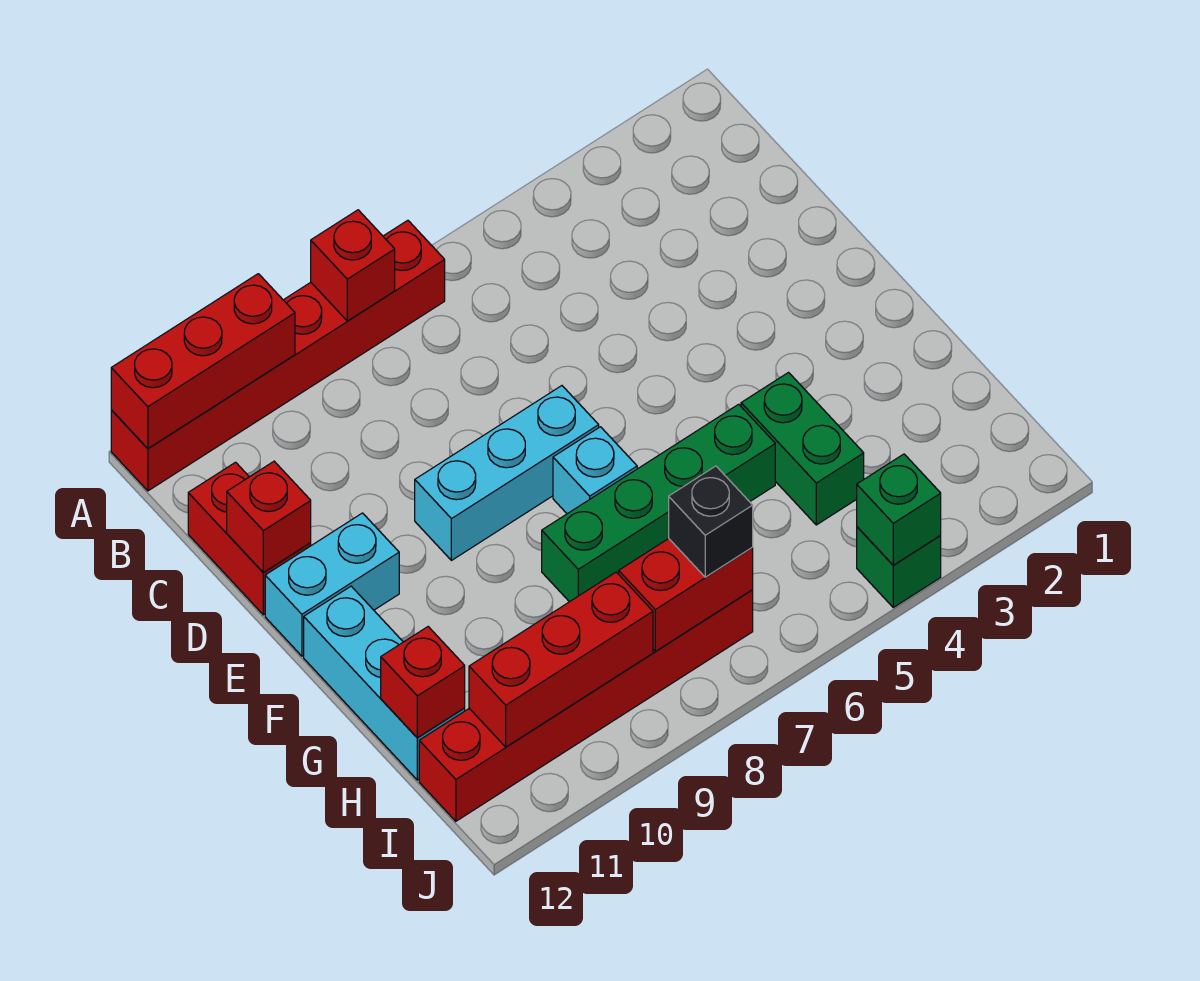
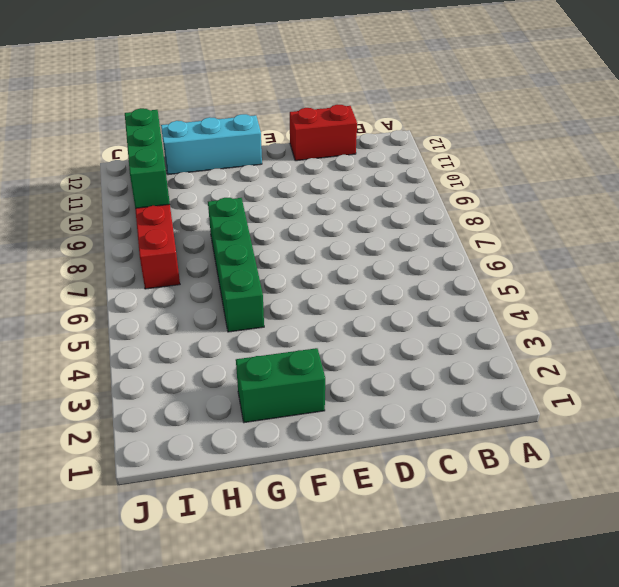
green 1x2 brick [236,348,325,423] -> green 1x2 brick moved to [741,373,864,525]
green 1x3 brick [125,108,170,208] -> red 1x3 brick [469,572,653,747]
none -> red 1x6 brick [111,220,445,491]
none -> cyan 1x3 brick [415,386,599,560]
none -> cyan 1x2 brick [265,513,399,656]

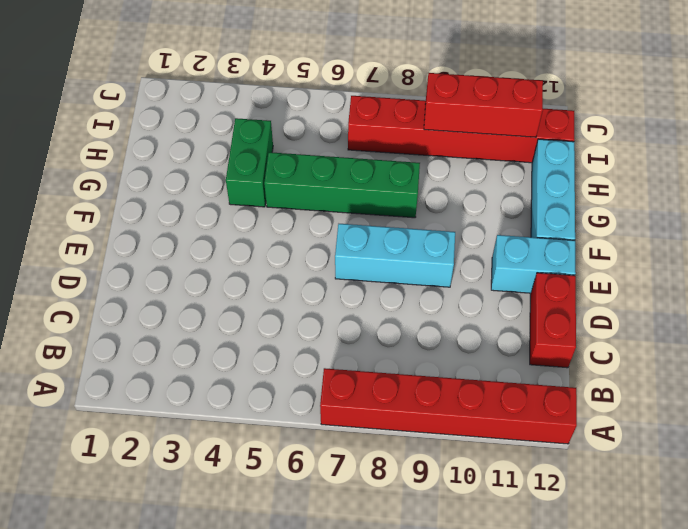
none -> cyan 1x1 brick [553,427,637,514]
none -> green 1x1 brick [857,527,941,607]
none -> red 1x1 brick [311,210,395,321]

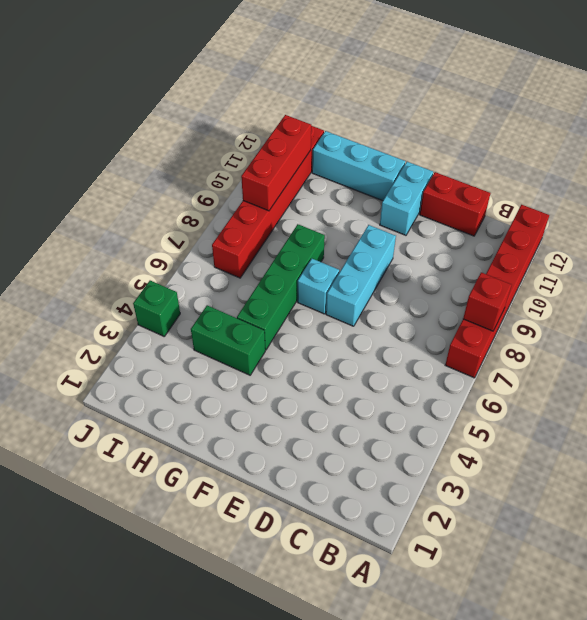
none -> red 1x3 brick [111,274,295,449]
none -> red 1x1 brick [227,461,311,572]
none -> red 1x1 brick [381,627,465,738]

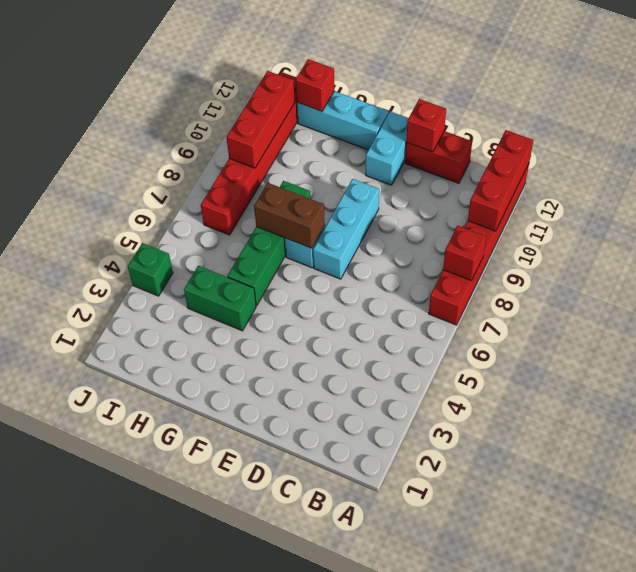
brown 1x2 brick [254,183,325,248] -> none
none -> red 1x2 brick [619,539,753,652]
none -> green 1x1 brick [857,454,941,565]
none -> black 1x1 brick [669,466,753,577]

